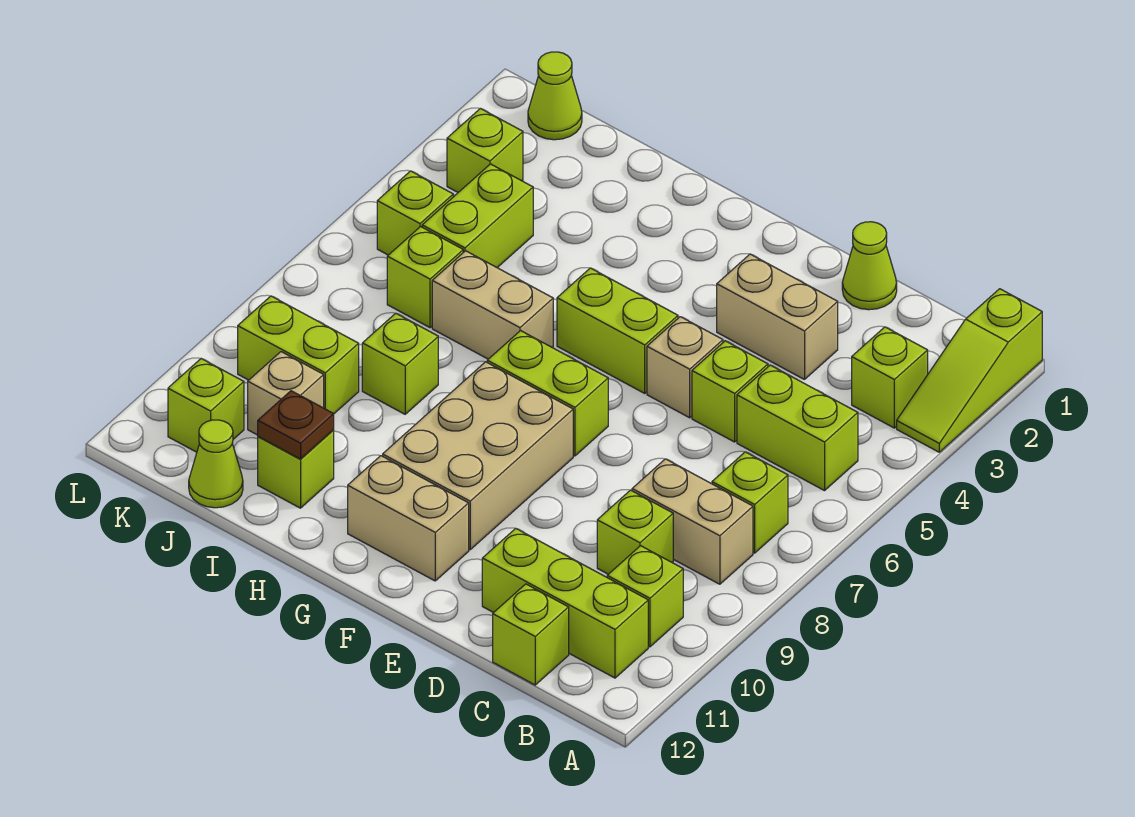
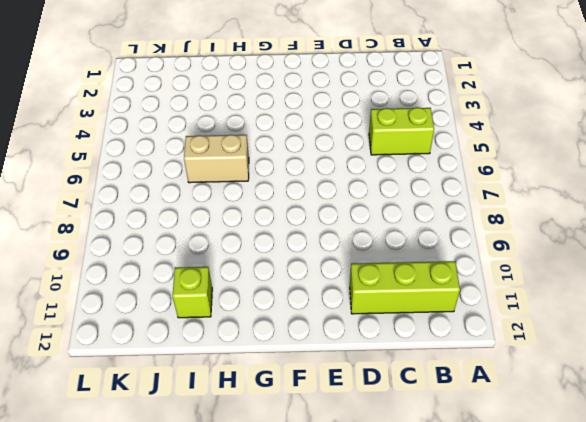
none -> lime 1x3 slope [897,289,1042,452]
none -> lime 1x1 brick [852,327,928,428]
none -> lime 1x1 brick [712,452,788,553]
none -> tan 1x2 brick [632,459,753,584]

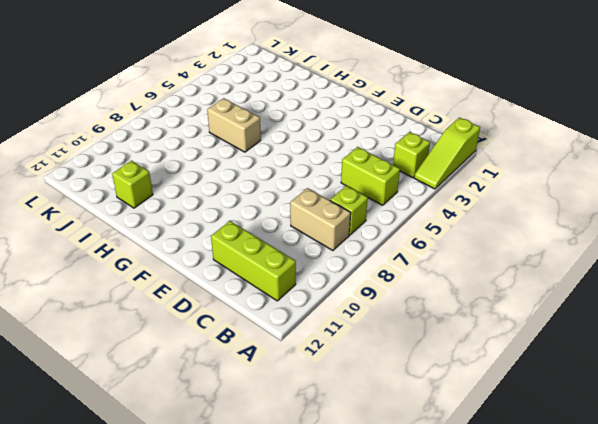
none -> lime 1x1 brick [607,546,683,647]
none -> lime 1x1 brick [597,490,673,574]
none -> lime 1x1 brick [493,584,569,685]
none -> lime 1x1 cone [842,222,897,310]

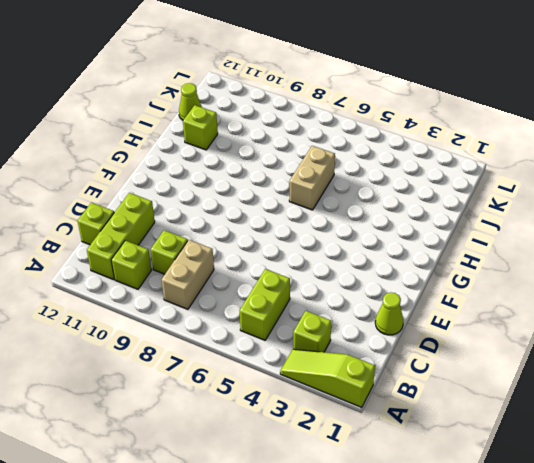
none -> lime 1x1 brick [712,452,788,553]
none -> tan 1x2 brick [717,254,838,380]
none -> lime 1x1 brick [692,341,768,442]
none -> tan 1x1 brick [647,317,723,418]

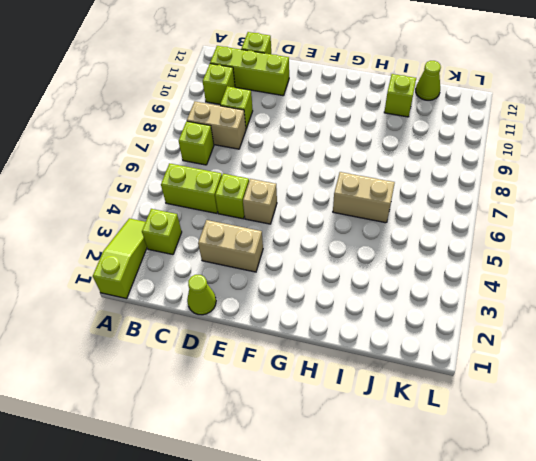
none -> lime 1x2 brick [557,268,678,393]
none -> lime 1x2 brick [487,331,608,456]
none -> tan 2x3 brick [383,362,573,550]
none -> tan 1x2 brick [348,456,469,581]

